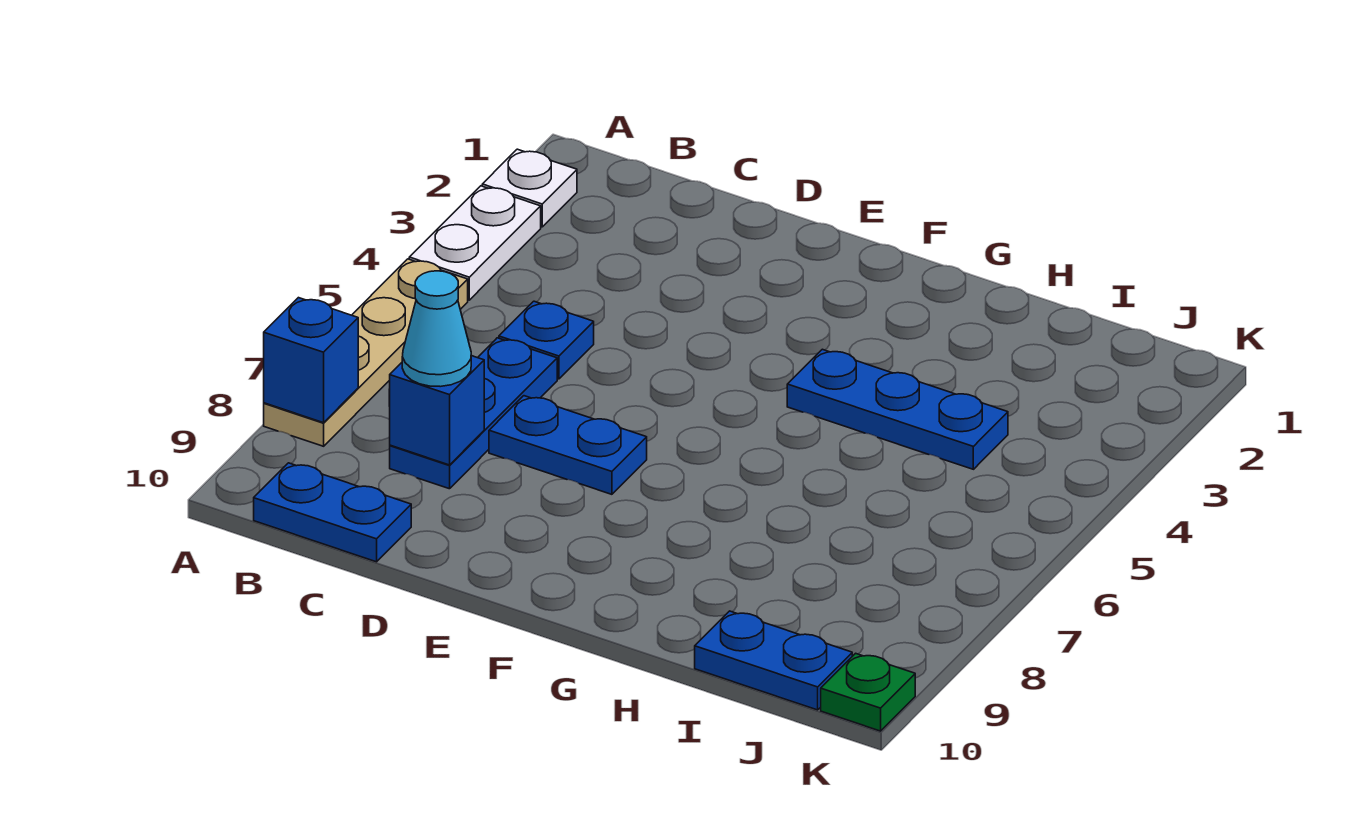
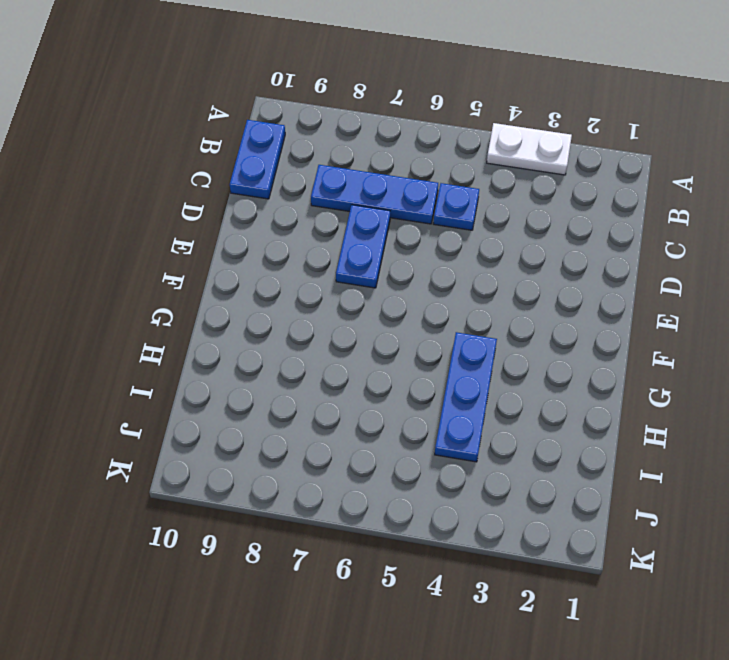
none -> white 1x1 plate [482,149,577,227]
none -> tan 1x4 plate [264,259,468,446]
none -> blue 1x2 plate [695,611,852,710]

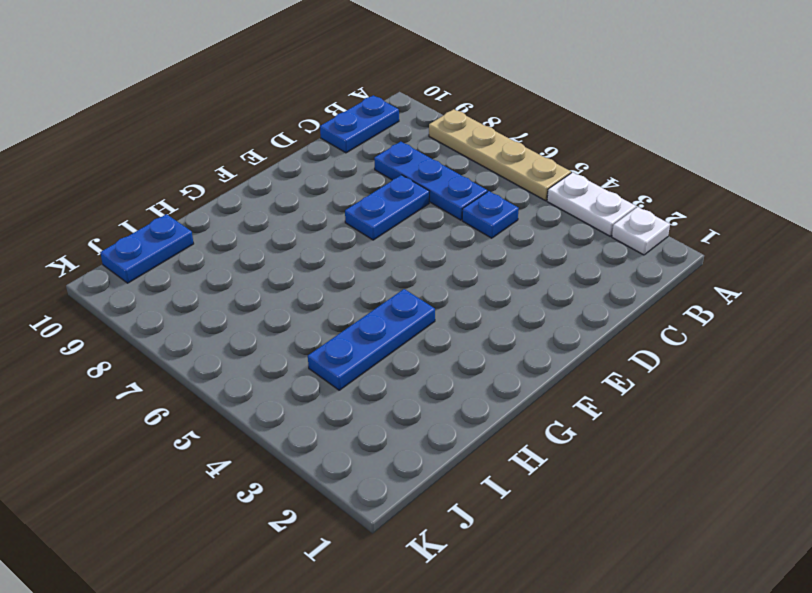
none -> green 1x1 plate [821,653,915,731]
none -> blue 1x1 brick [264,298,358,423]
none -> blue 1x1 brick [390,356,484,465]

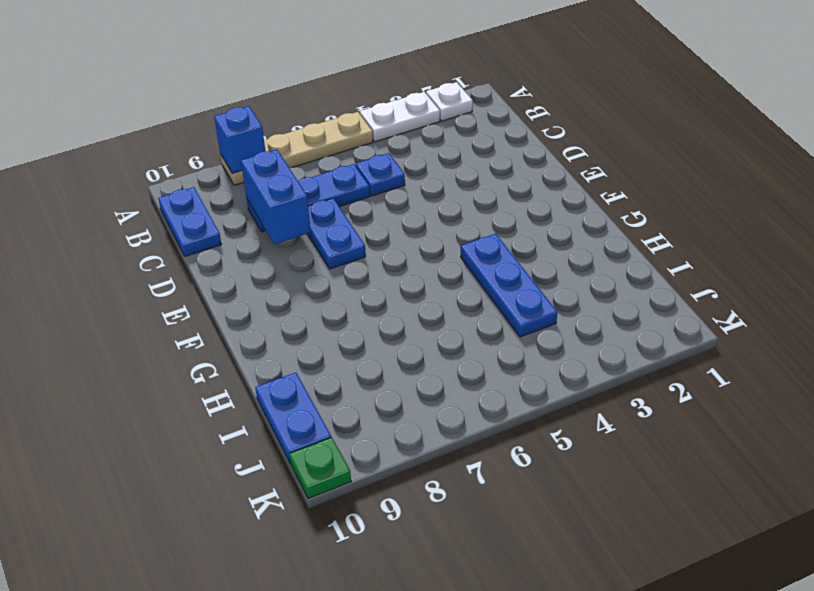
blue 1x2 brick [241,149,311,244] -> blue 1x1 brick [390,356,484,465]
none -> cyan 1x1 cone [402,271,471,387]

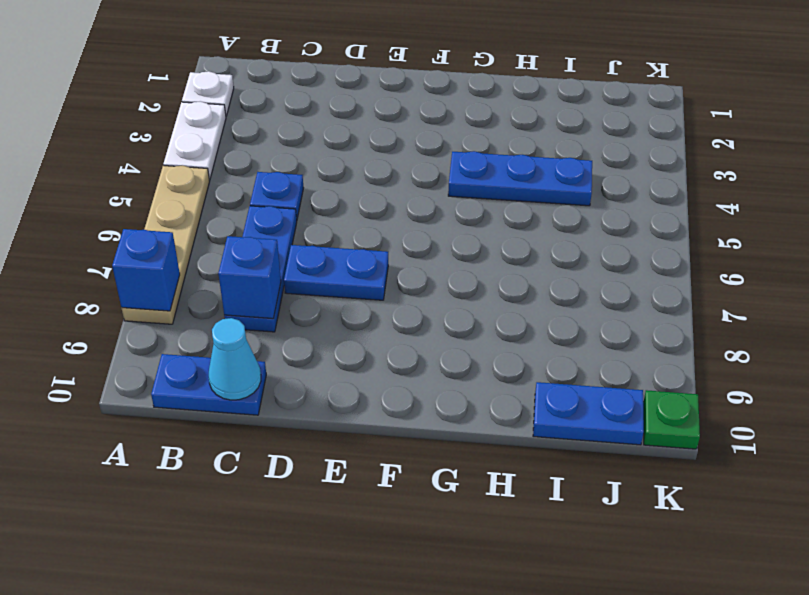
cyan 1x1 cone [209,318,261,400] -> cyan 1x1 cone moved to [402,271,471,387]

